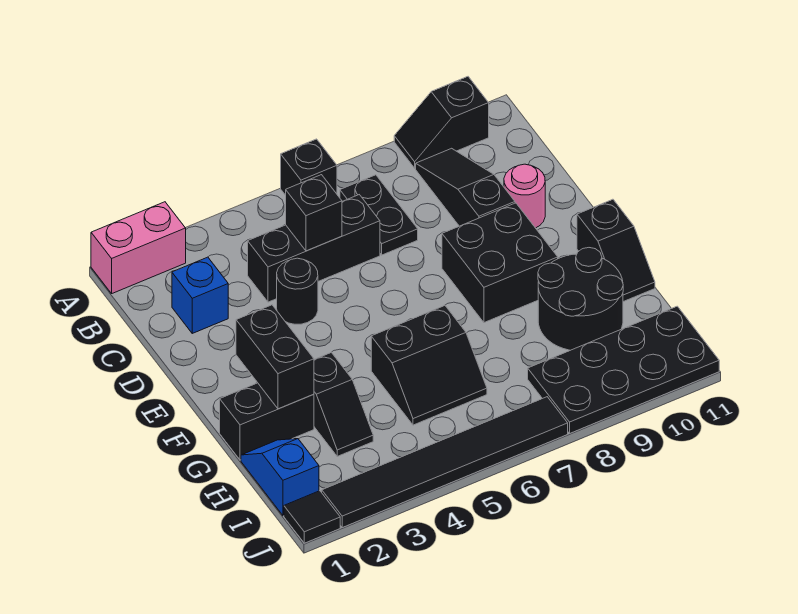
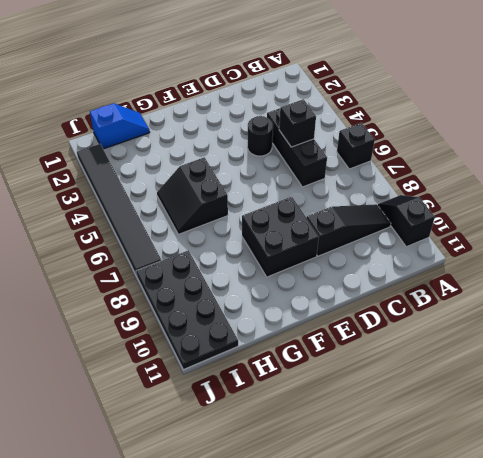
none -> pink 1x2 brick [91,202,186,293]
none -> black 1x2 plate [340,175,418,255]
none -> blue 1x1 brick [172,257,228,333]

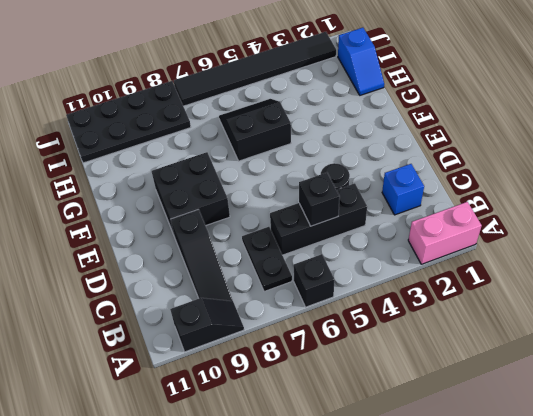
none -> pink 1x1 round brick [504,164,545,228]
none -> black 1x2 slope [577,199,655,302]
none -> black 1x2 brick [220,383,314,460]

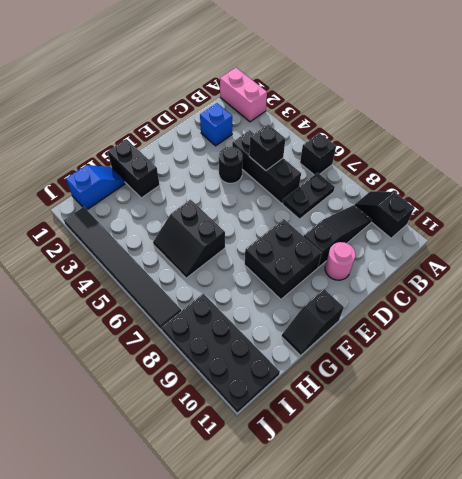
none -> black 1x2 slope [314,352,373,456]
none -> black 2x2 round brick [538,248,623,350]
none -> black 1x1 tile [284,491,340,543]

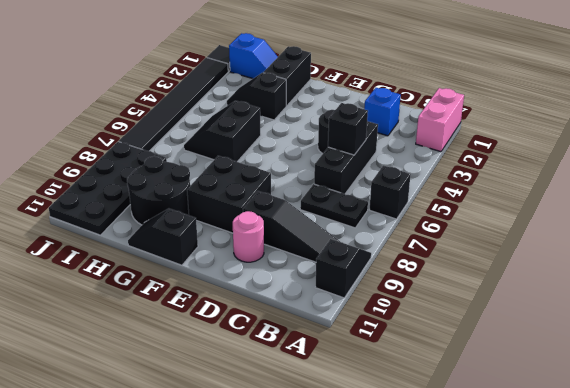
none -> black 1x2 brick [236,305,314,409]

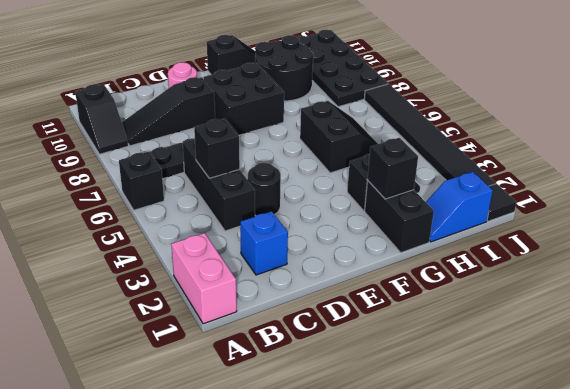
black 1x1 brick [367,138,418,199] -> black 1x2 brick [236,305,314,409]

